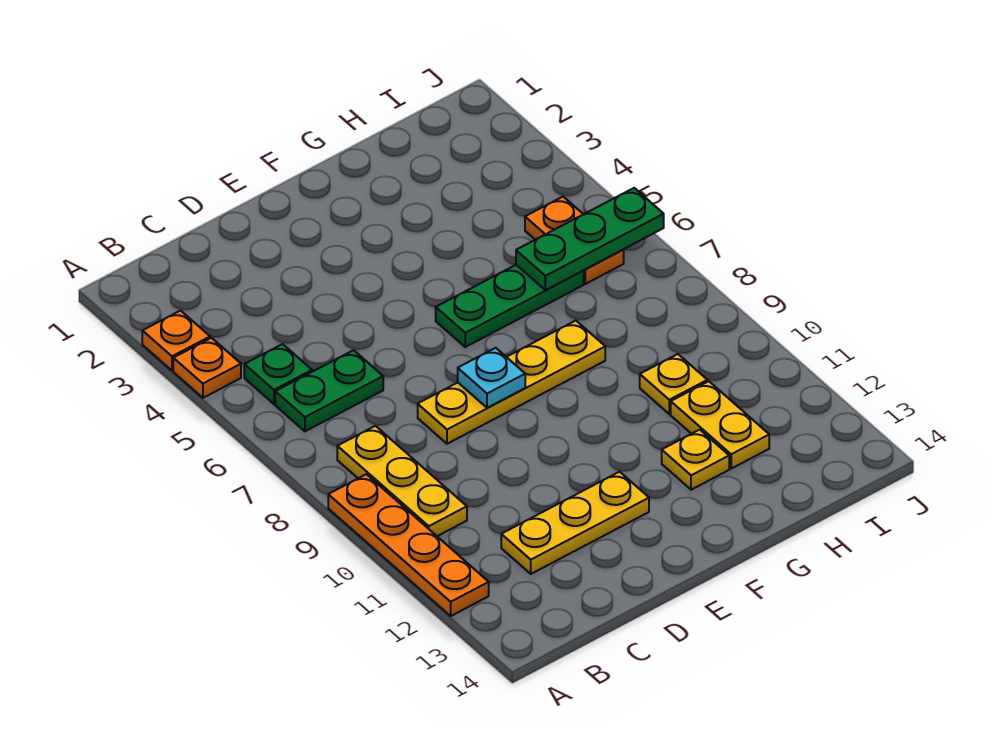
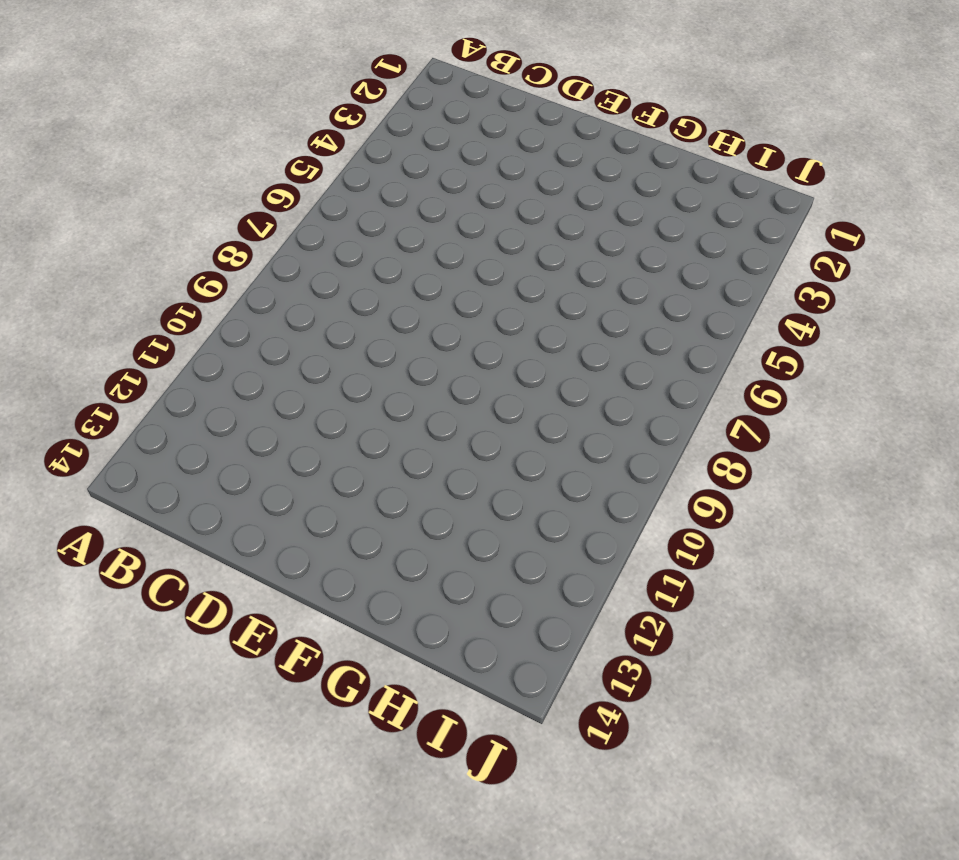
none -> orange 1x1 plate [142,311,210,371]
none -> orange 1x1 plate [173,338,241,398]
none -> orange 1x4 plate [328,474,489,616]

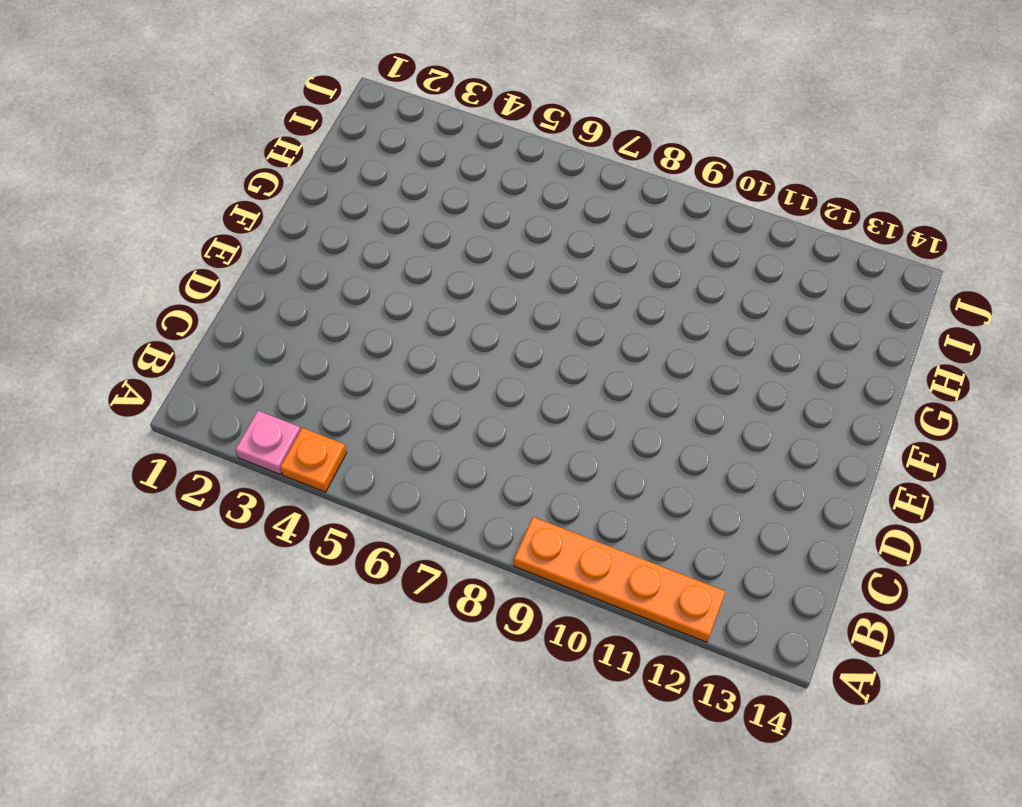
pink 1x1 plate [236,411,301,474] -> orange 1x1 plate [142,311,210,371]
none -> green 1x1 plate [244,344,312,404]
none -> green 1x2 plate [275,350,383,431]
none -> yellow 1x3 plate [337,426,467,536]

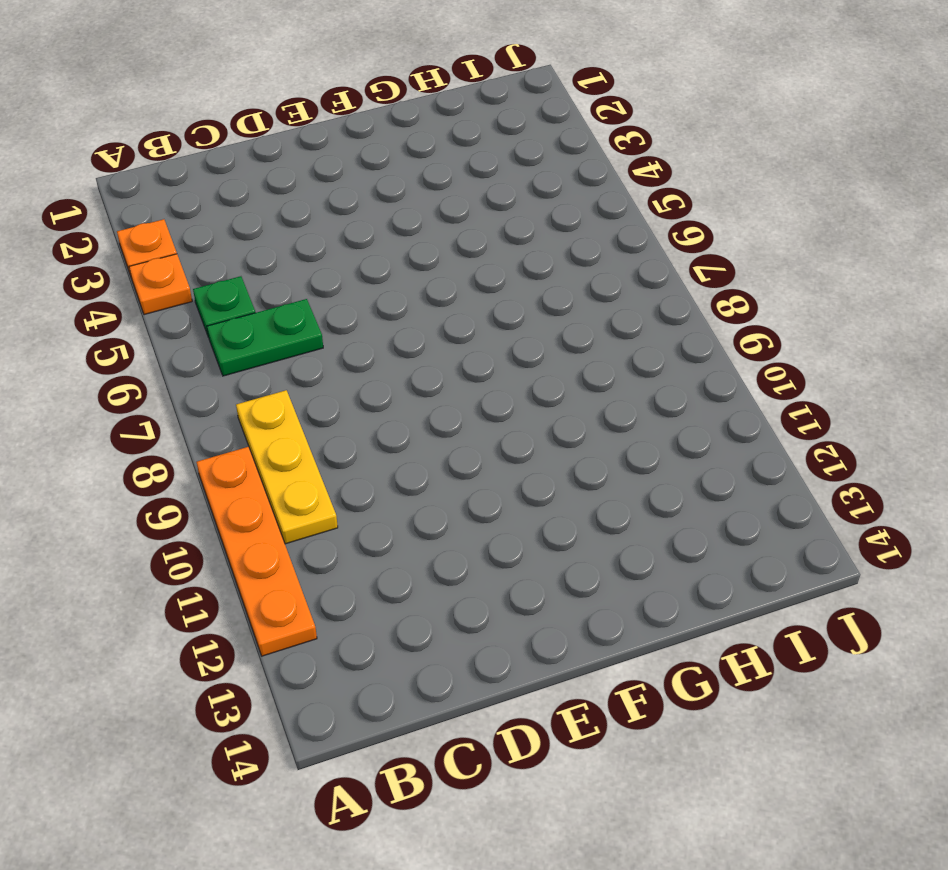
none -> yellow 1x3 plate [501,472,649,574]
none -> yellow 1x4 plate [418,321,605,444]
none -> green 1x3 plate [436,265,584,347]

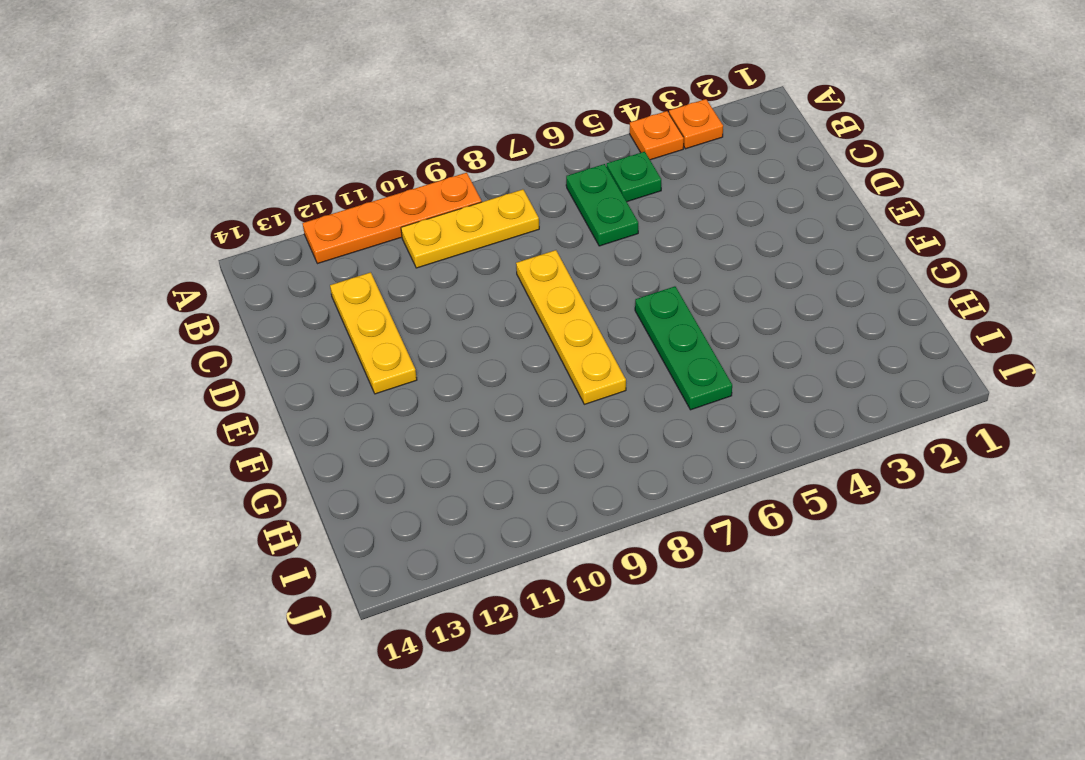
none -> yellow 1x1 plate [662,430,729,490]
none -> yellow 1x1 plate [640,354,707,414]
none -> yellow 1x2 plate [671,381,769,469]

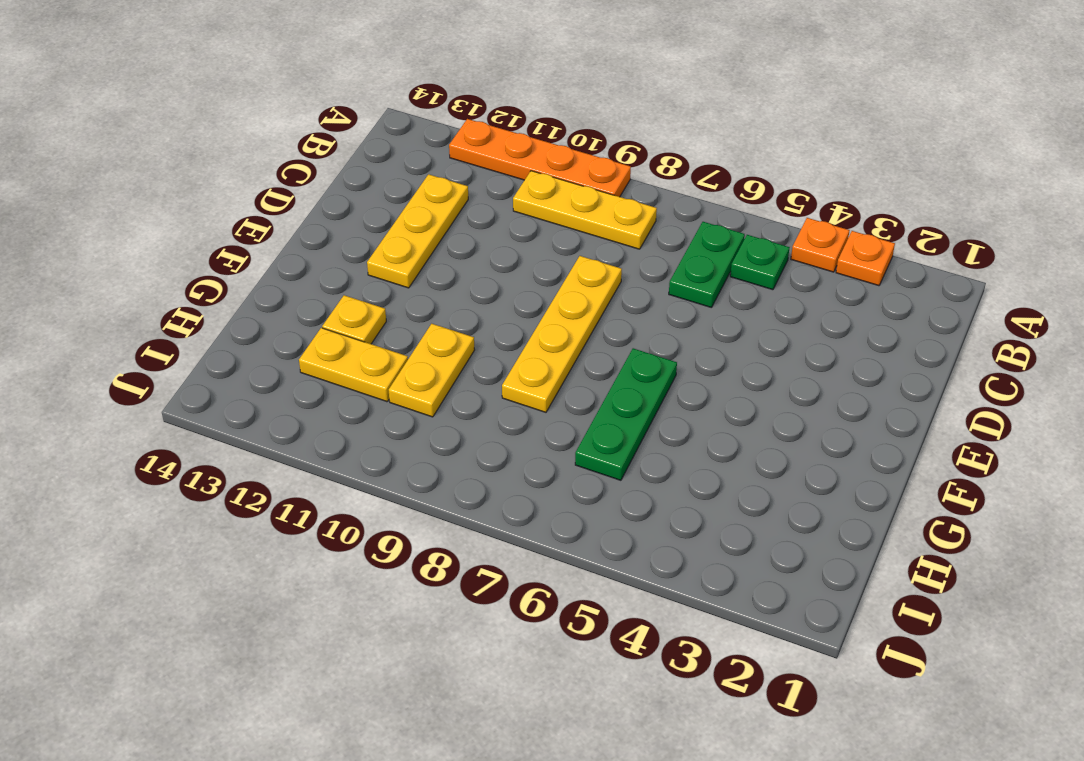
yellow 1x2 plate [389,324,475,417] -> yellow 1x1 plate [640,354,707,414]
none -> orange 1x2 plate [525,197,624,284]
none -> cyan 1x1 plate [458,348,525,408]
none -> green 1x3 plate [516,188,664,290]

